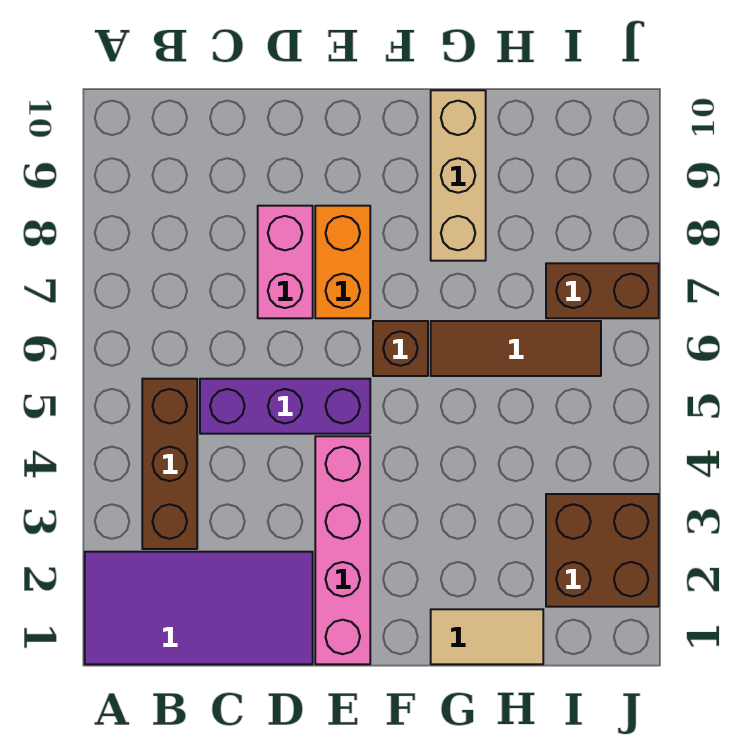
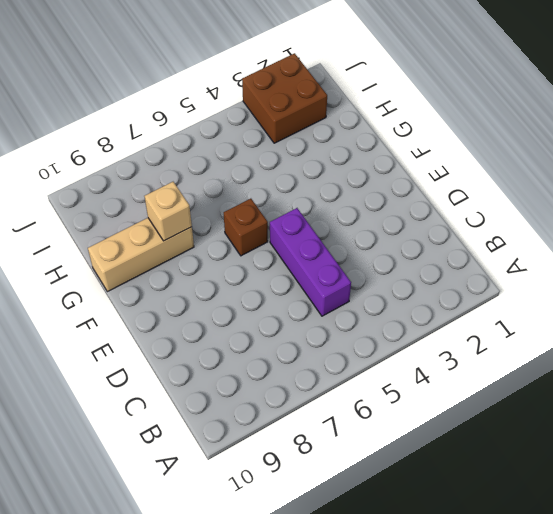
tan 1x1 brick [145,182,192,241] -> none
none -> purple 2x4 tile [85,552,313,664]
none -> brown 1x3 brick [142,379,197,549]
none -> pink 1x2 brick [258,206,313,318]

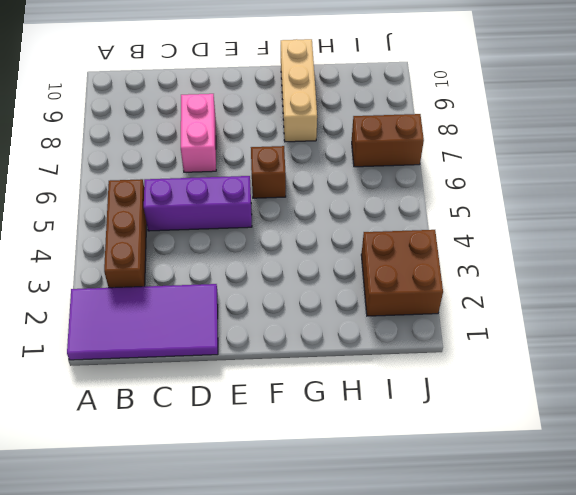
none -> pink 1x4 brick [315,436,370,664]
none -> orange 1x2 brick [315,206,370,318]
none -> tan 1x2 tile [431,609,543,664]

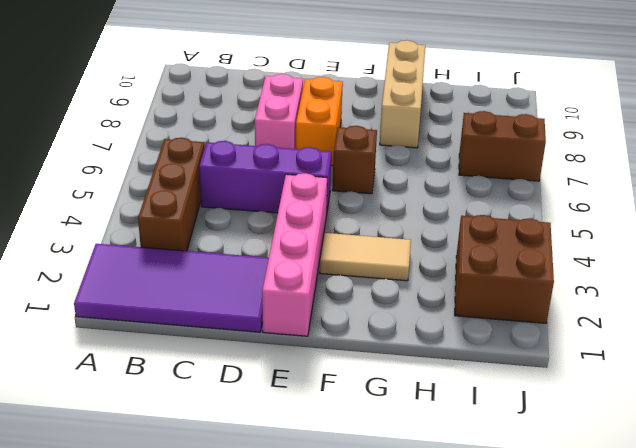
tan 1x2 tile [320,233,411,281] -> tan 1x2 tile moved to [431,609,543,664]
none -> brown 1x3 tile [431,321,601,376]

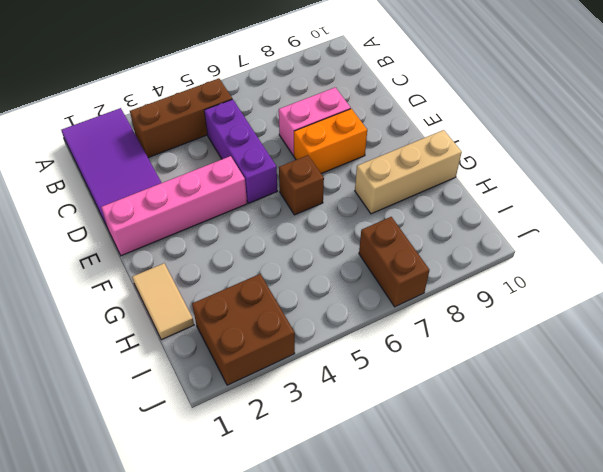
none -> brown 1x3 tile [431,321,601,376]

